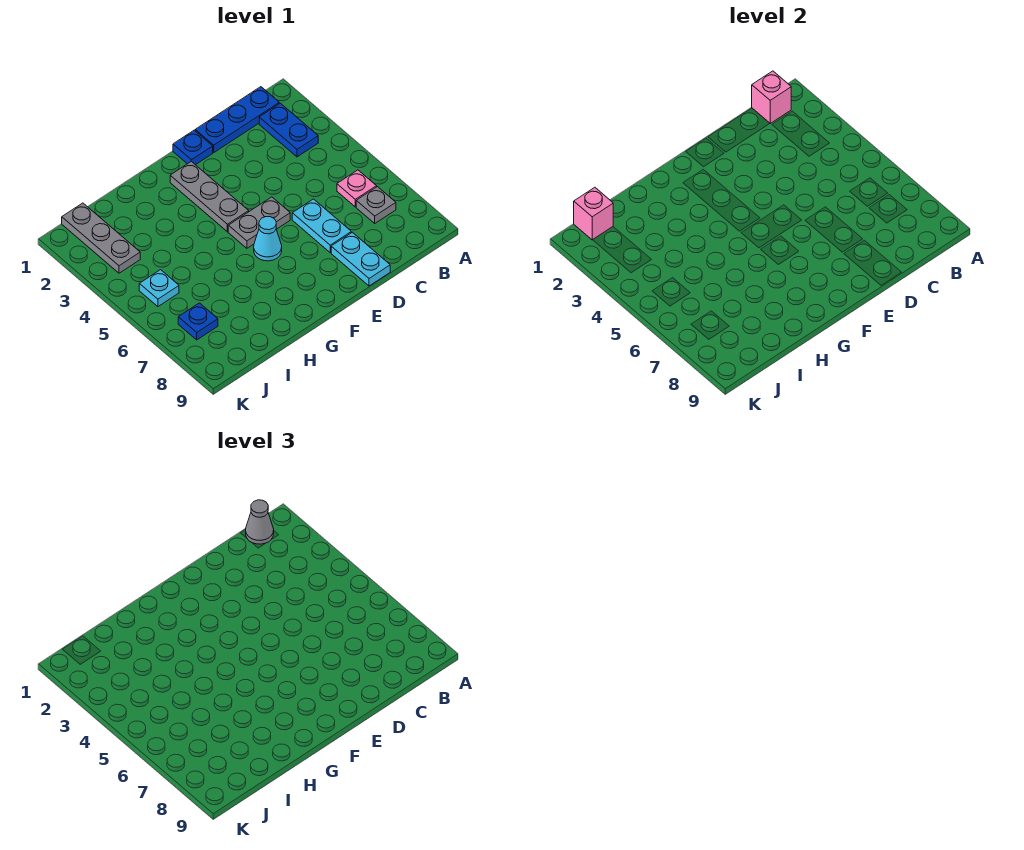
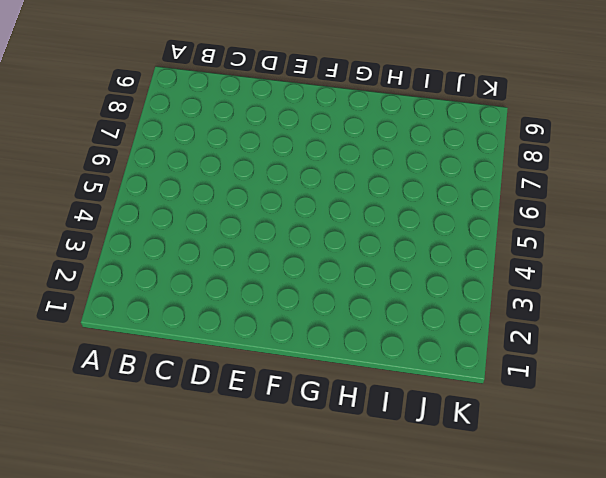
none -> blue 1x3 plate [195,87,279,152]
none -> blue 1x2 plate [259,103,318,157]
none -> pink 1x1 plate [337,170,377,207]

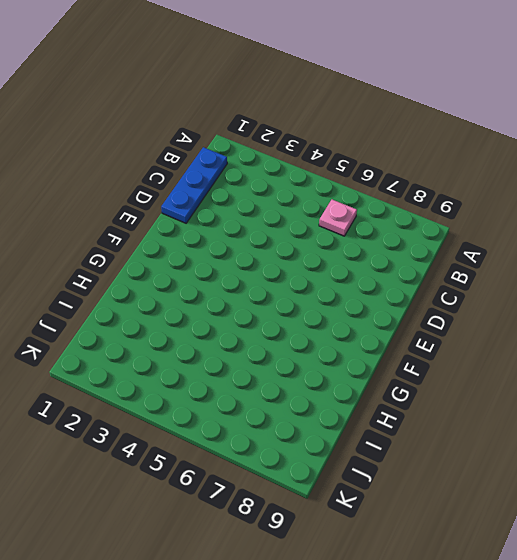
none -> blue 1x2 plate [259,103,318,157]
none -> grey 1x1 plate [356,187,396,223]
none -> cyan 1x2 plate [292,199,351,253]

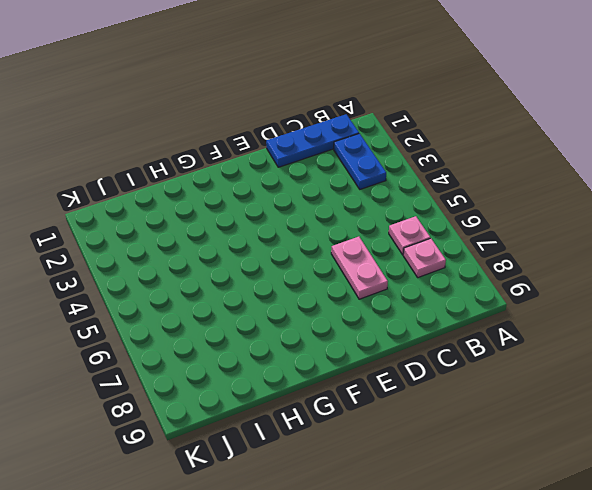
pink 1x1 plate [403,238,446,278] -> grey 1x1 plate [356,187,396,223]
pink 1x2 plate [331,237,388,299] -> cyan 1x2 plate [292,199,351,253]
none -> cyan 1x2 plate [331,232,390,286]
none -> blue 1x1 plate [173,130,213,165]
none -> grey 1x2 plate [228,197,290,248]

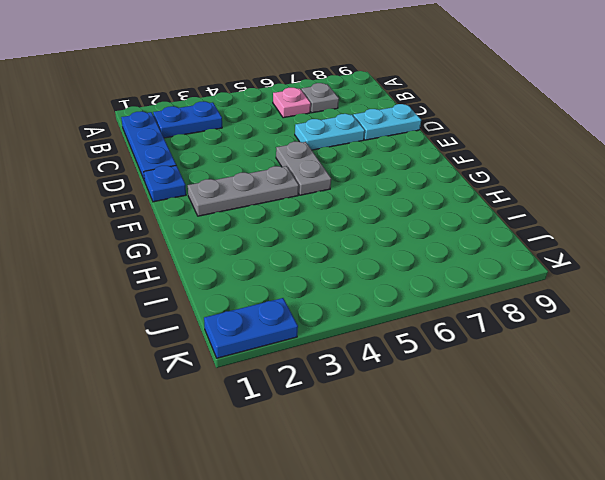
blue 1x2 plate [204,298,298,358] -> none
none -> cyan 1x1 cone [254,217,282,261]
none -> grey 1x3 plate [62,203,140,273]
none -> cyan 1x1 plate [139,270,179,306]

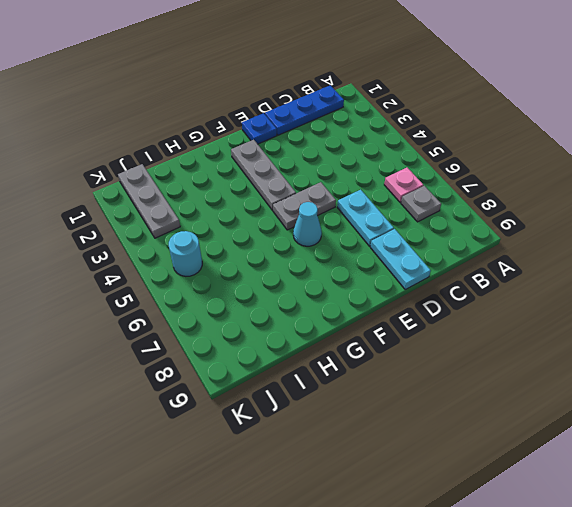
cyan 1x1 round brick [169,231,202,276] -> cyan 1x1 plate [139,270,179,306]
none -> blue 1x2 plate [259,103,318,157]
none -> blue 1x1 plate [178,303,218,340]
none -> pink 1x1 brick [752,71,791,123]

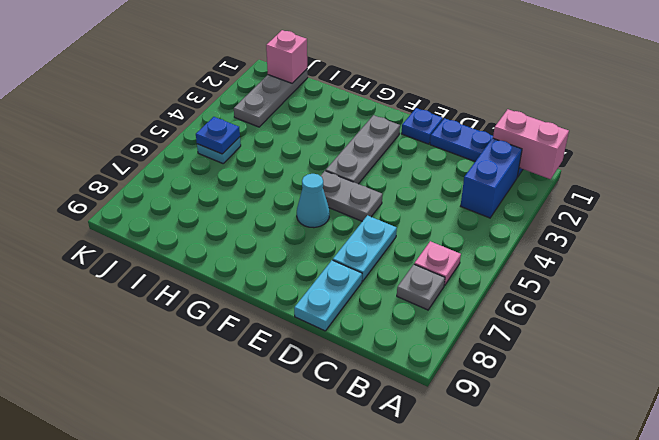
pink 1x2 brick [493,109,569,179] -> pink 1x1 brick [752,71,791,123]
blue 1x2 brick [461,138,522,218] -> blue 1x2 plate [259,103,318,157]
blue 1x1 plate [196,117,240,154] -> blue 1x1 plate moved to [178,303,218,340]
none -> grey 1x1 cone [246,500,274,544]

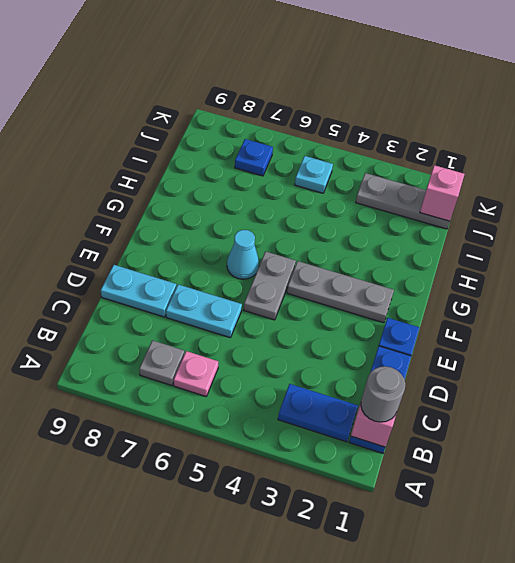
grey 1x1 round brick [361,366,405,422] -> grey 1x1 cone [246,500,274,544]

